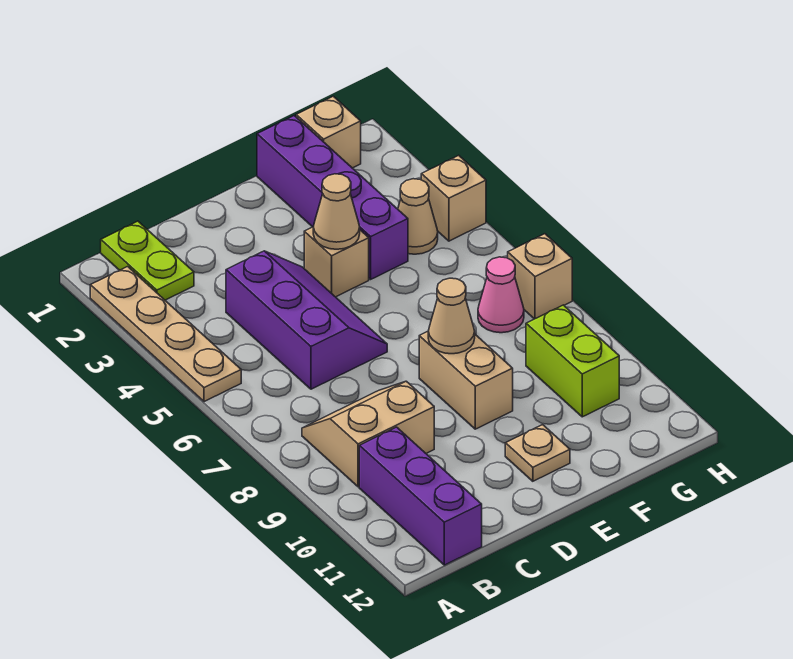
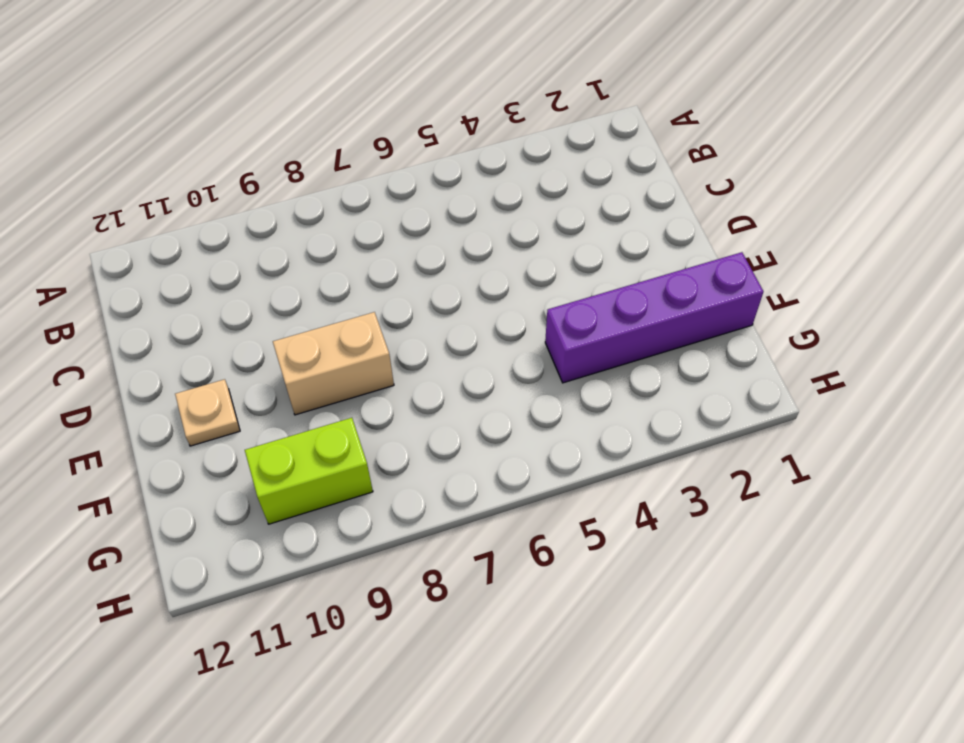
none -> tan 1x4 plate [90,267,241,402]
none -> lime 1x2 plate [101,221,194,300]
none -> tan 2x2 slope [302,381,434,487]

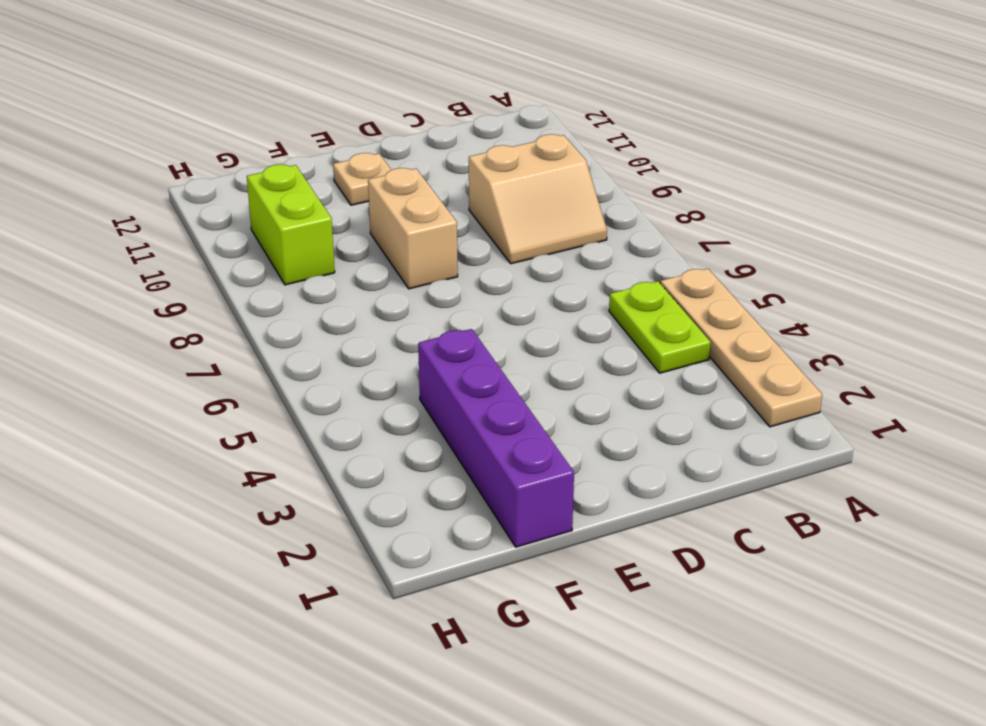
lime 1x2 plate [609,281,711,373] -> lime 1x2 plate moved to [101,221,194,300]
none -> purple 1x3 brick [359,427,482,565]
none -> purple 2x3 slope [226,251,387,389]
none -> tan 1x1 brick [304,227,369,297]

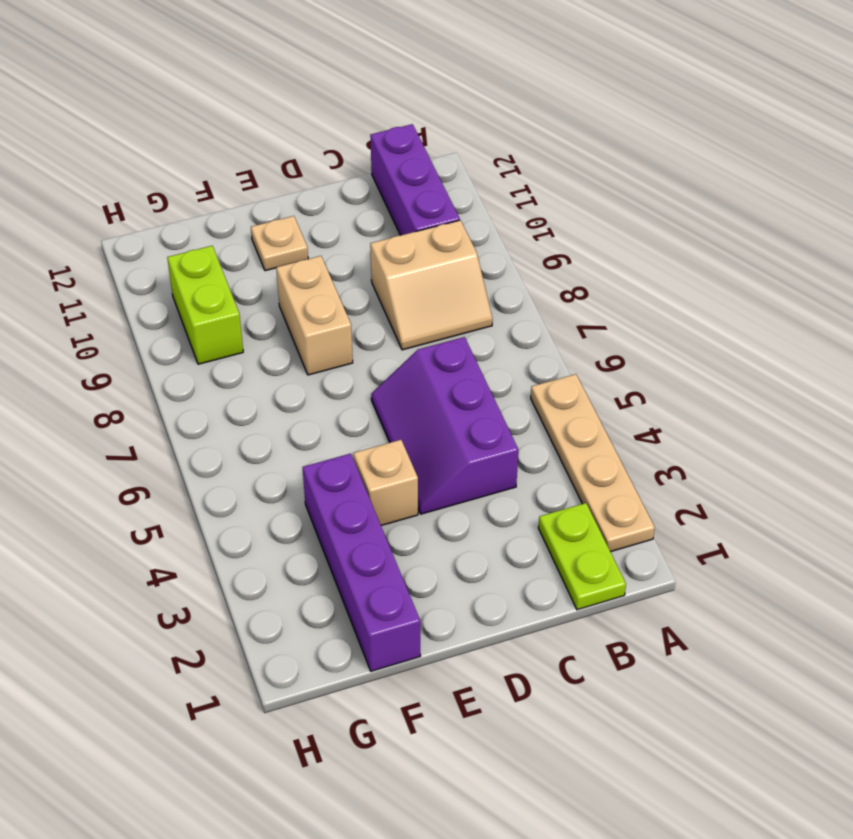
none -> tan 1x1 brick [296,96,361,168]
none -> tan 1x1 cone [398,179,438,254]
none -> pink 1x1 cone [478,257,524,333]

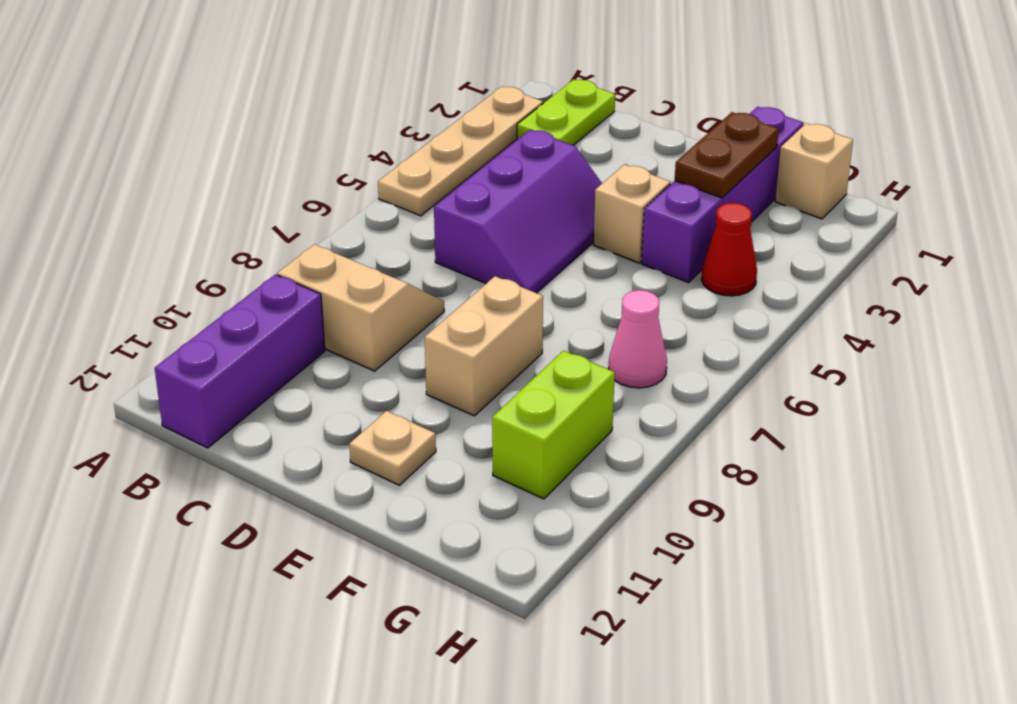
brown 1x2 plate [675,112,779,198] -> none
red 1x1 cone [701,203,757,296] -> tan 1x1 cone [398,179,438,254]
none -> tan 1x1 brick [421,155,486,241]
none -> tan 1x1 brick [508,234,572,319]
none -> tan 1x1 cone [313,174,360,249]

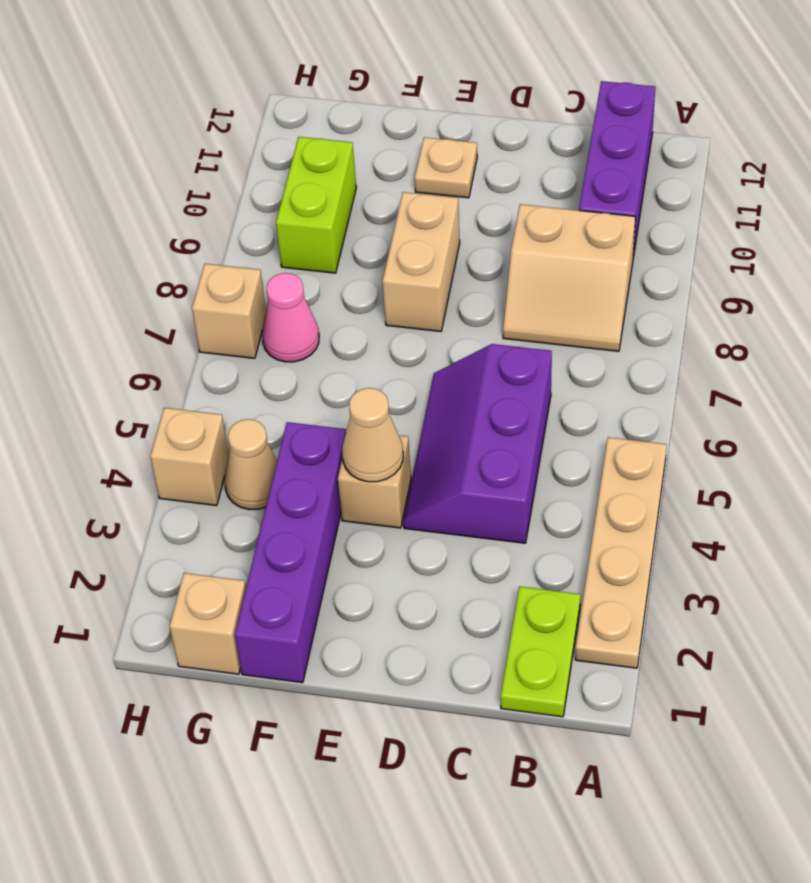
none -> tan 1x1 cone [428,278,475,354]

